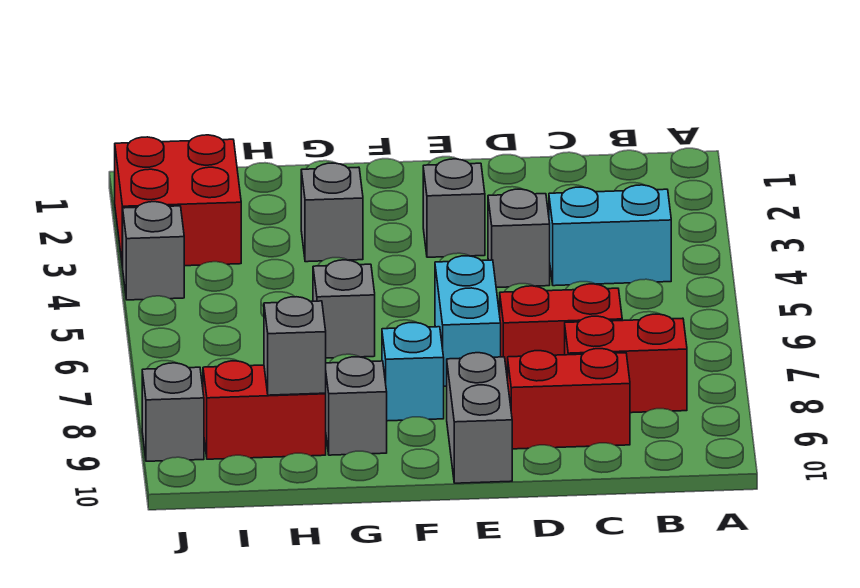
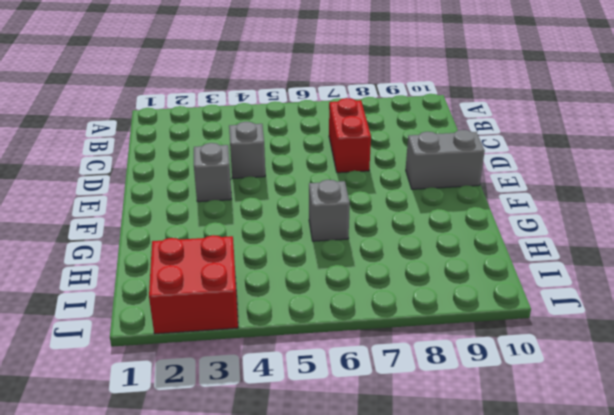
none -> cyan 1x2 brick [549,185,671,286]
none -> red 1x2 brick [565,314,687,413]
none -> red 1x2 brick [508,349,630,449]

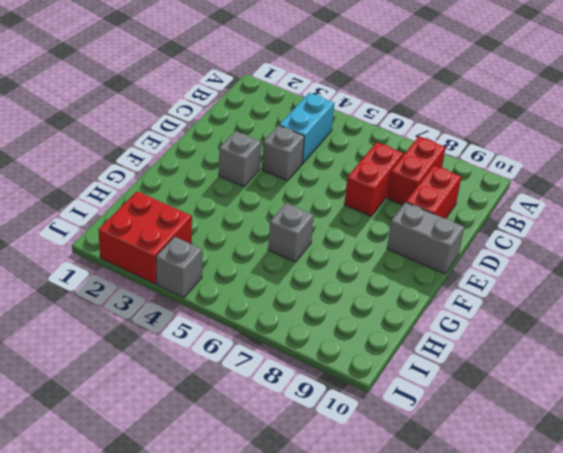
none -> cyan 1x2 brick [435,256,501,386]
none -> cyan 1x1 brick [382,323,444,421]
none -> grey 1x1 brick [301,163,363,262]

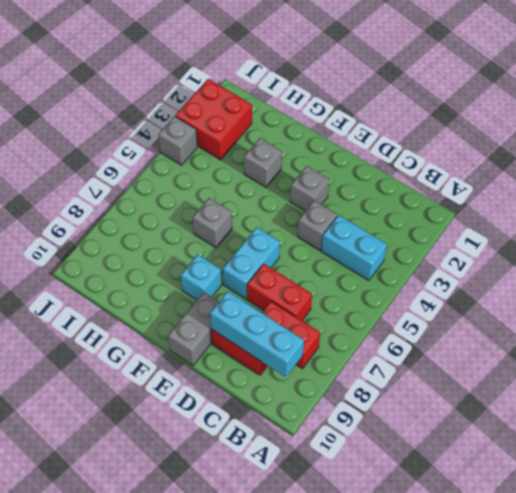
cyan 1x3 brick [210,291,304,377] -> none
none -> grey 1x1 brick [326,357,387,455]
none -> red 1x2 brick [203,361,326,459]
none -> grey 1x1 brick [142,363,204,461]

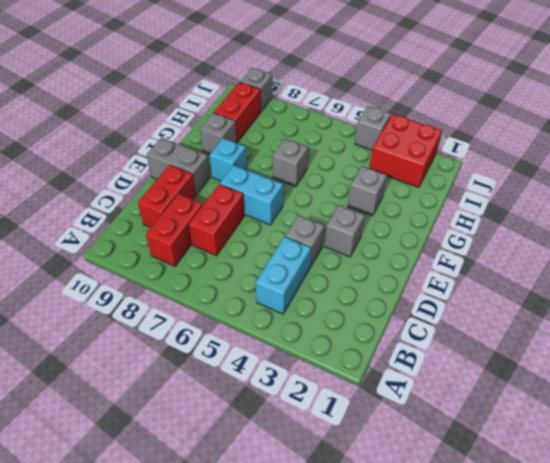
none -> grey 1x1 brick [264,297,326,395]

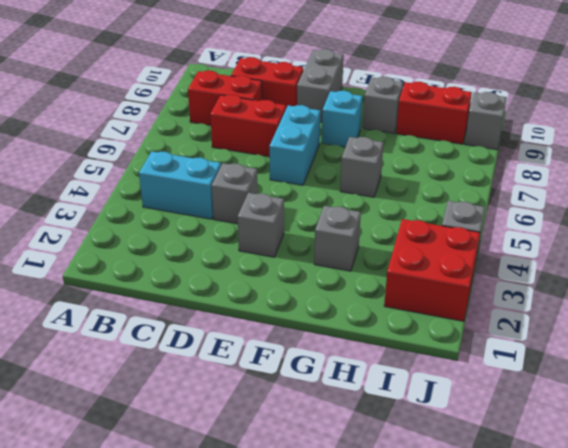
none -> grey 1x1 brick [264,297,326,395]

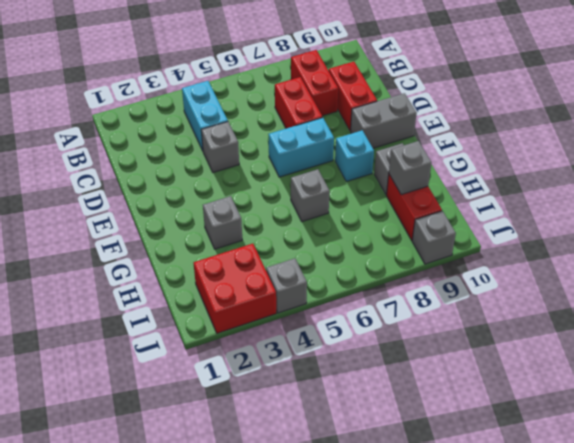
none -> grey 1x1 brick [423,159,485,257]

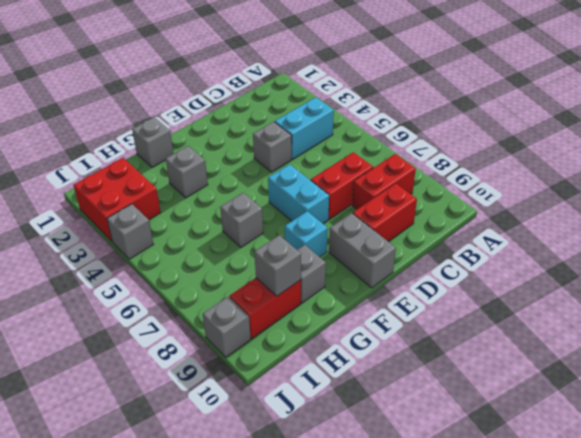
grey 1x1 brick [132,117,174,167] -> grey 1x1 brick moved to [423,159,485,257]

